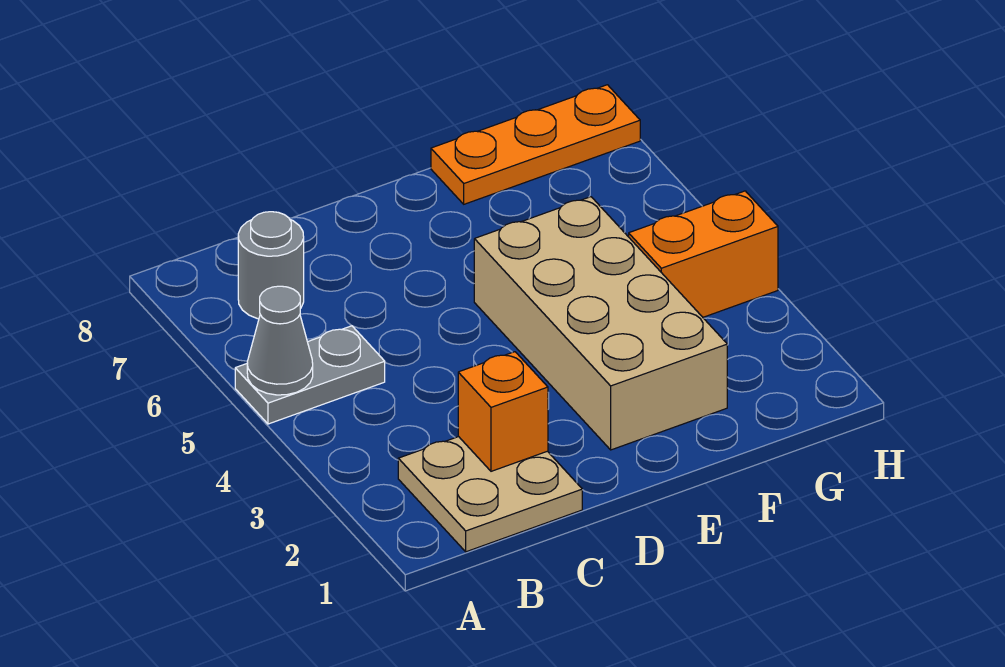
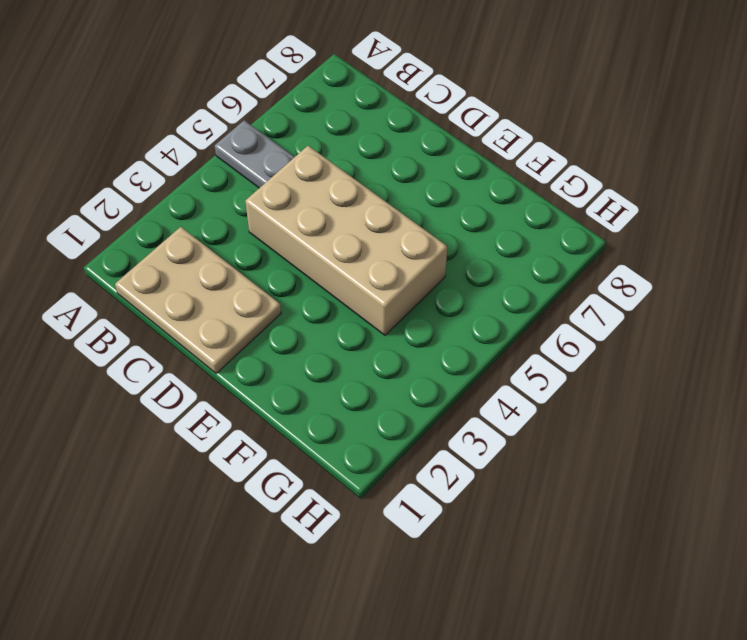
tan 2x3 plate [115,227,281,373] -> tan 2x2 plate [398,437,582,552]
tan 2x4 brick [245,146,447,335] -> tan 2x4 brick turned to [474,197,727,450]
none -> grey 1x1 round brick [238,212,304,319]
none -> orange 1x3 plate [431,85,640,204]

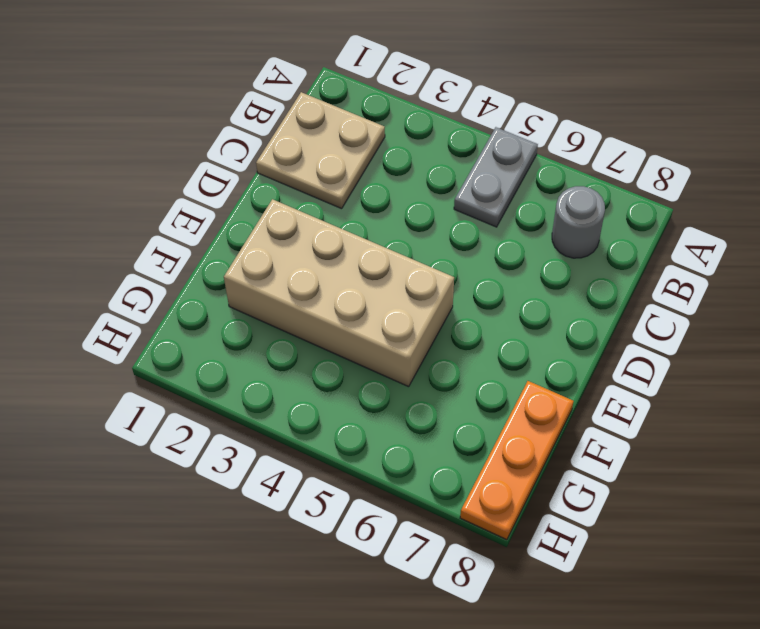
none -> orange 1x2 brick [629,191,778,317]
none -> grey 1x1 cone [247,286,313,395]

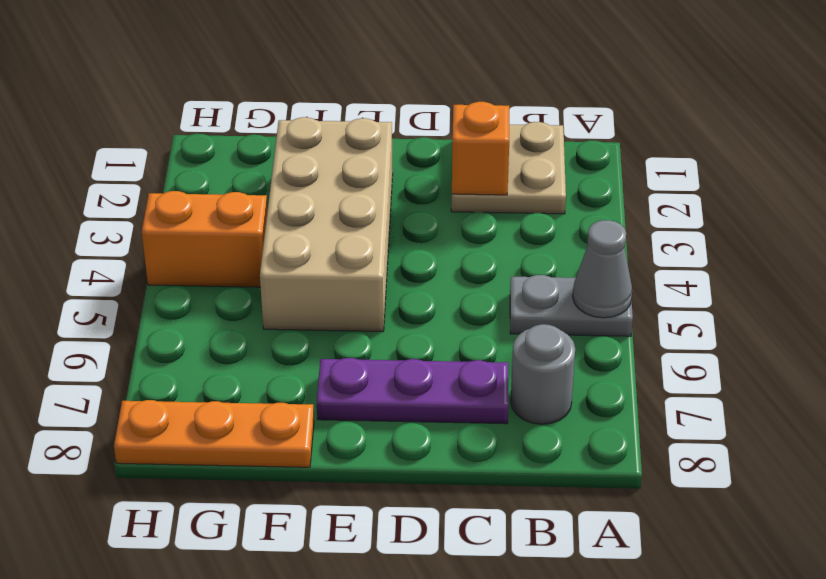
purple 1x3 plate [317,358,508,424] -> none

